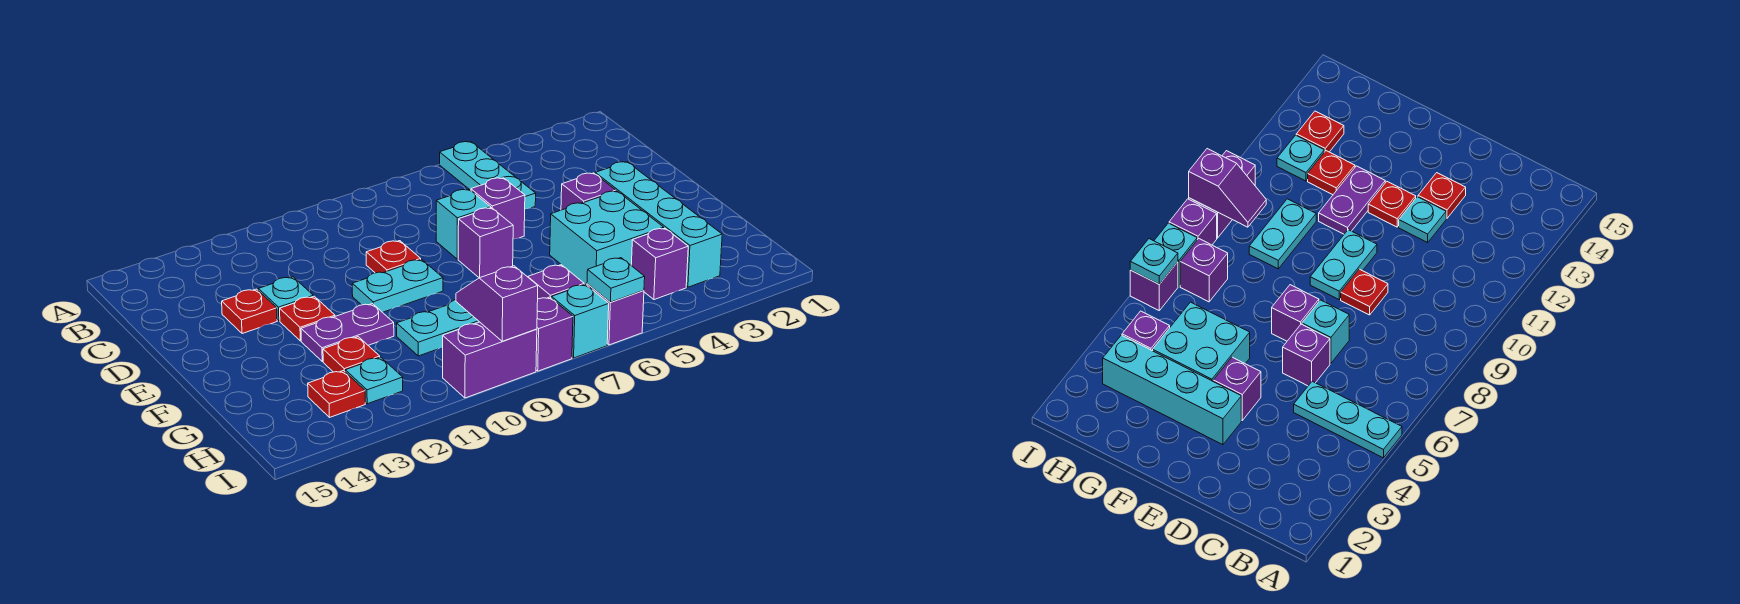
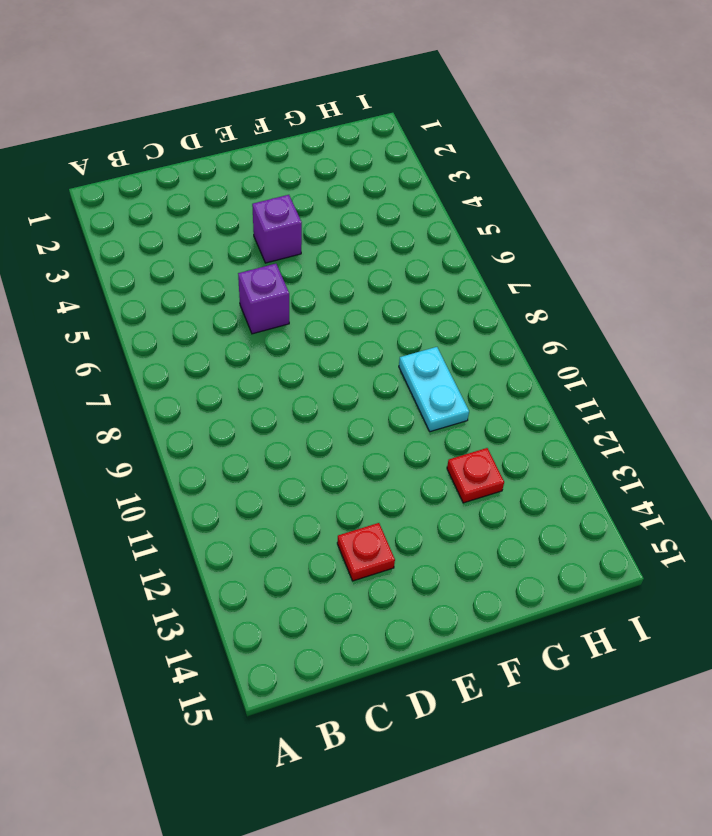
none -> cyan 1x3 plate [440,142,536,209]
none -> cyan 1x1 brick [436,189,491,259]
none -> red 1x1 plate [366,241,421,273]

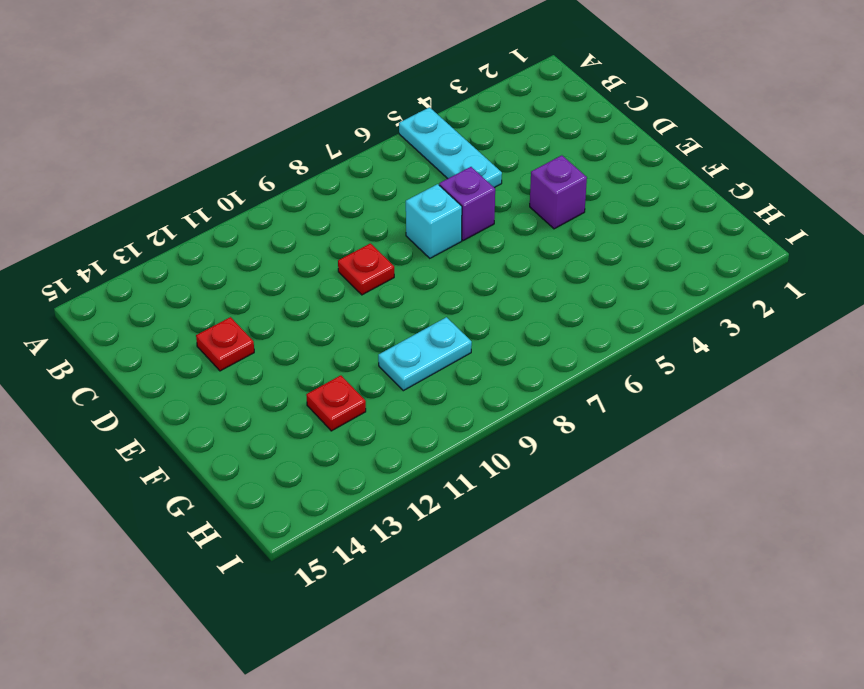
none -> cyan 1x1 plate [258,277,313,321]
none -> cyan 1x4 brick [595,162,722,287]
none -> purple 1x1 brick [458,208,513,278]

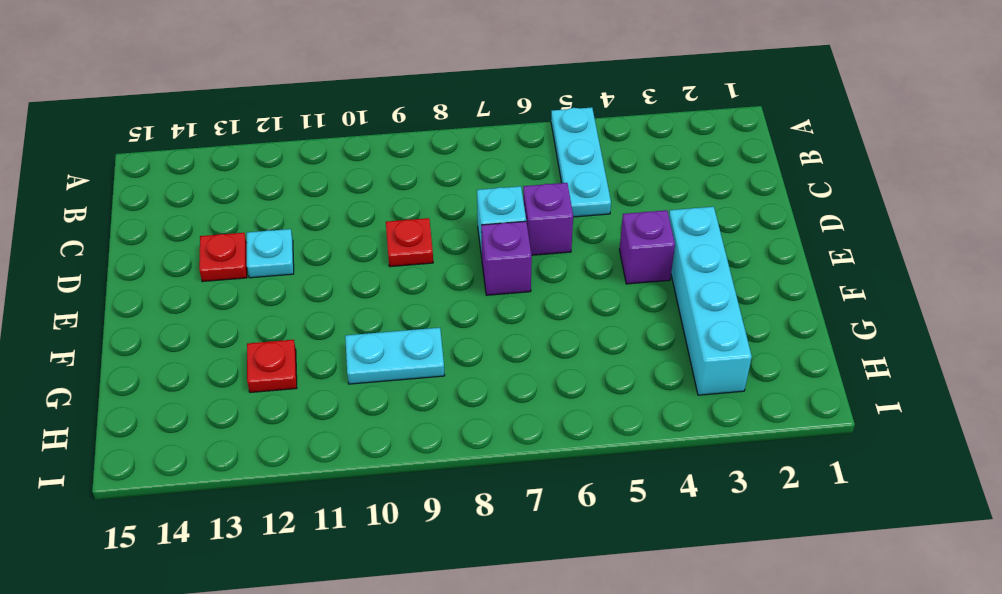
none -> cyan 1x2 plate [352,259,443,312]
none -> red 1x1 plate [280,296,335,341]
none -> cyan 2x2 brick [550,191,664,285]

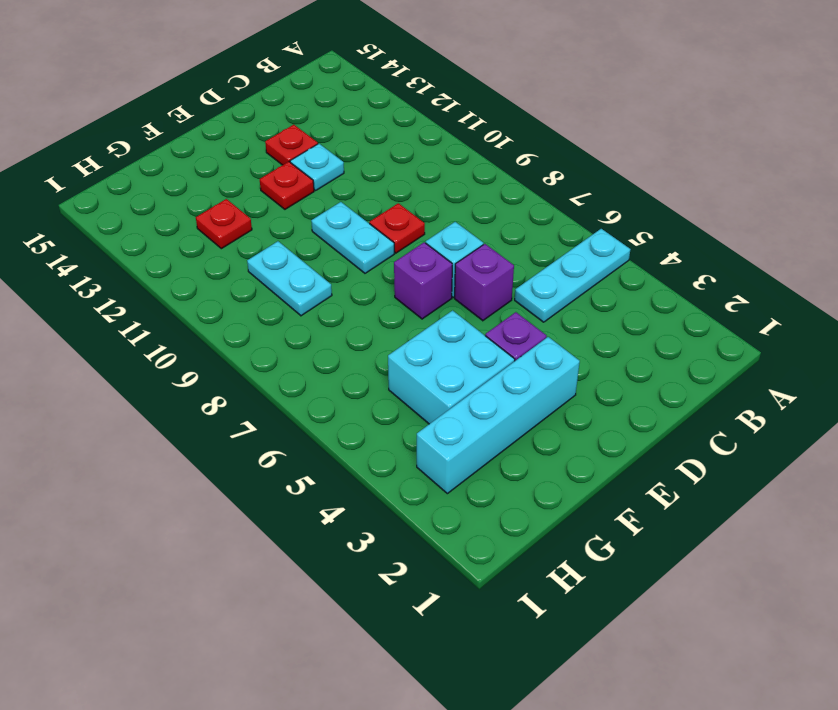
none -> purple 1x2 plate [301,304,394,361]
none -> purple 1x1 brick [631,228,688,300]
none -> purple 1x1 brick [528,265,584,299]

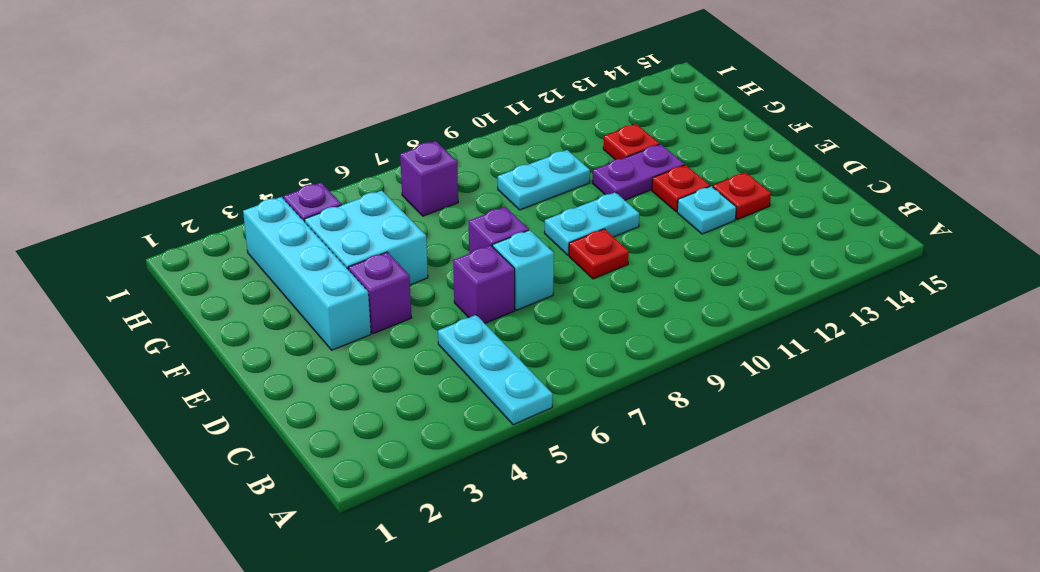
none -> cyan 1x1 plate [345,357,403,404]
none -> red 1x1 plate [308,371,365,417]
none -> purple 1x1 brick [587,284,644,345]

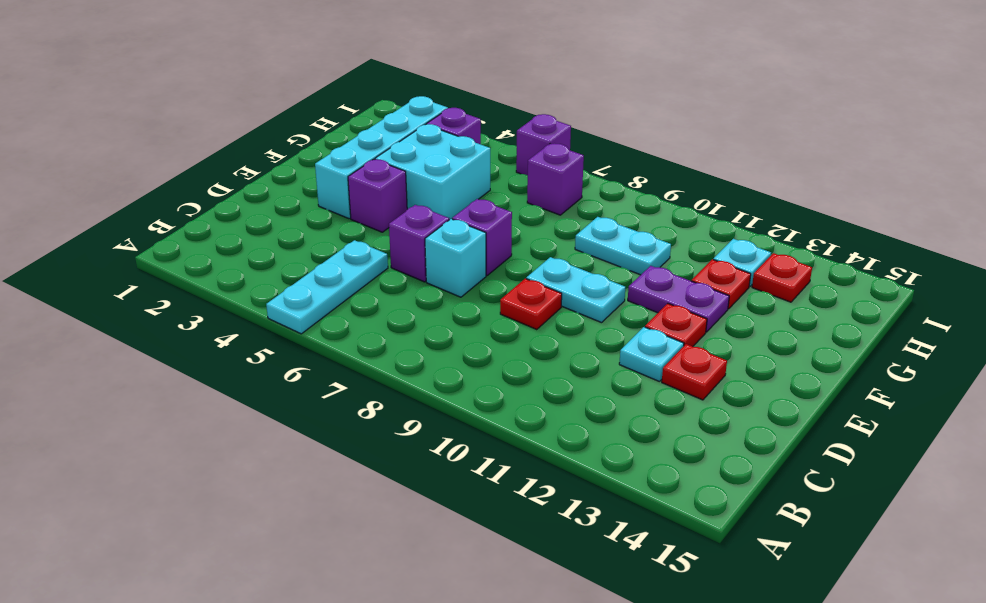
none -> cyan 1x1 brick [552,284,609,358]
none -> purple 1x1 brick [536,297,573,371]
none -> purple 1x2 brick [443,322,537,398]

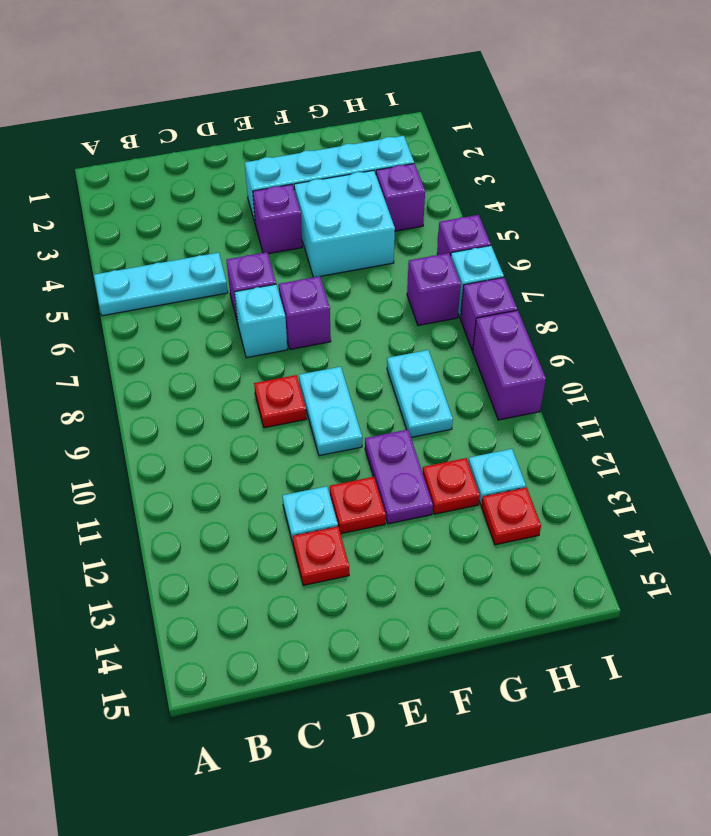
none -> purple 1x2 slope [456,266,538,341]
none -> cyan 1x1 plate [587,258,645,302]

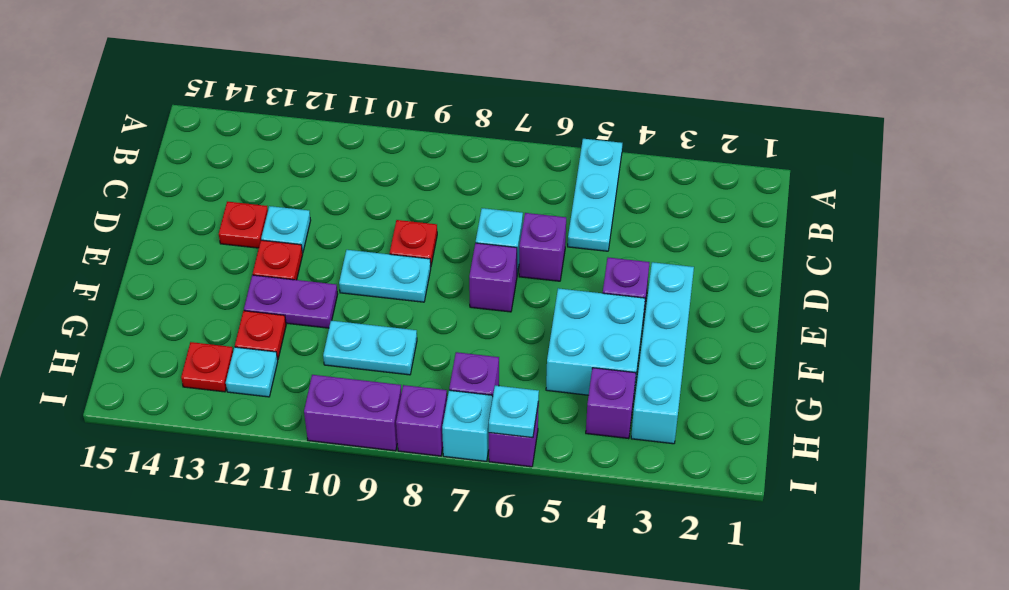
none -> purple 1x2 slope [456,266,538,341]

